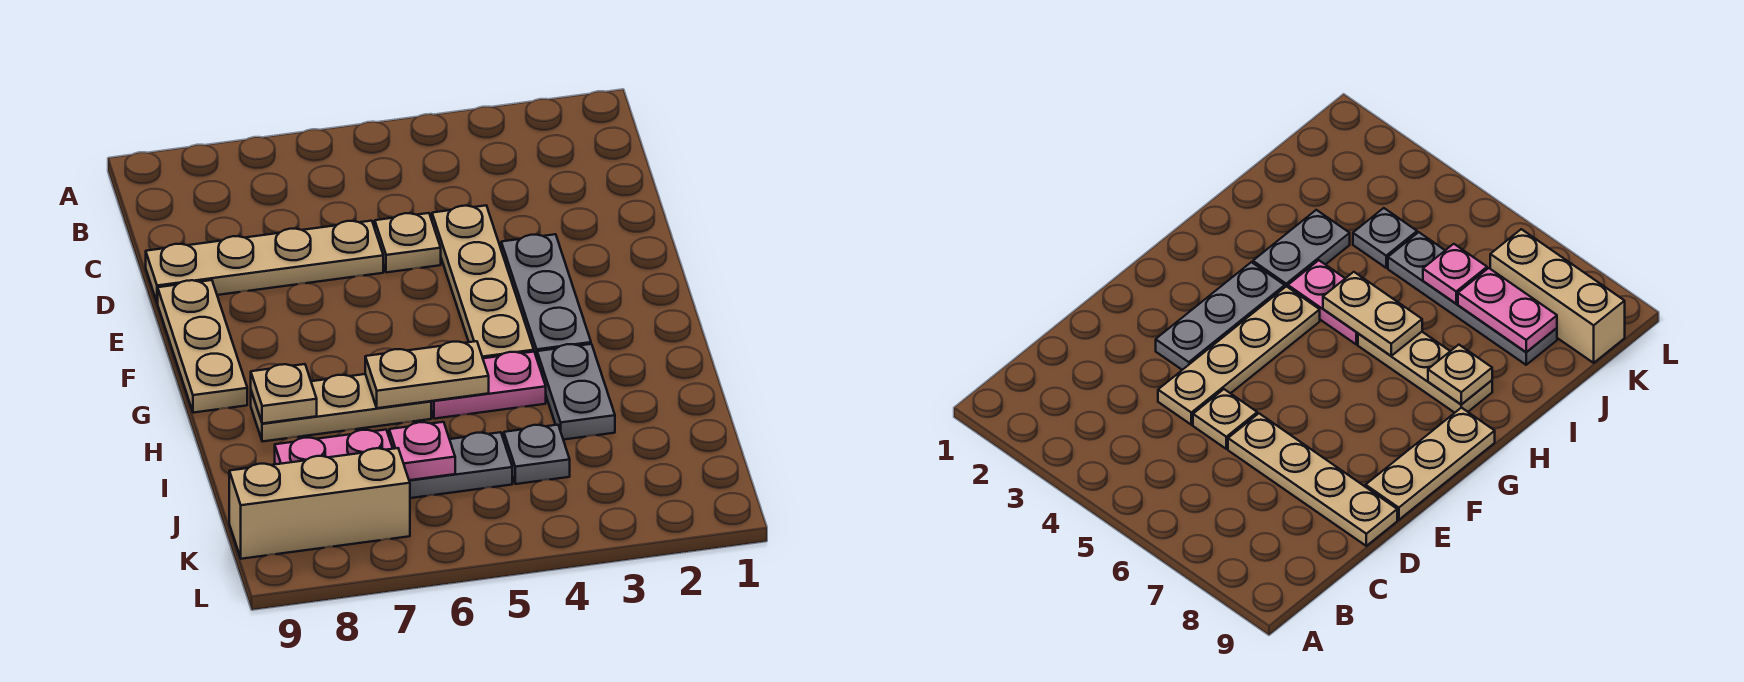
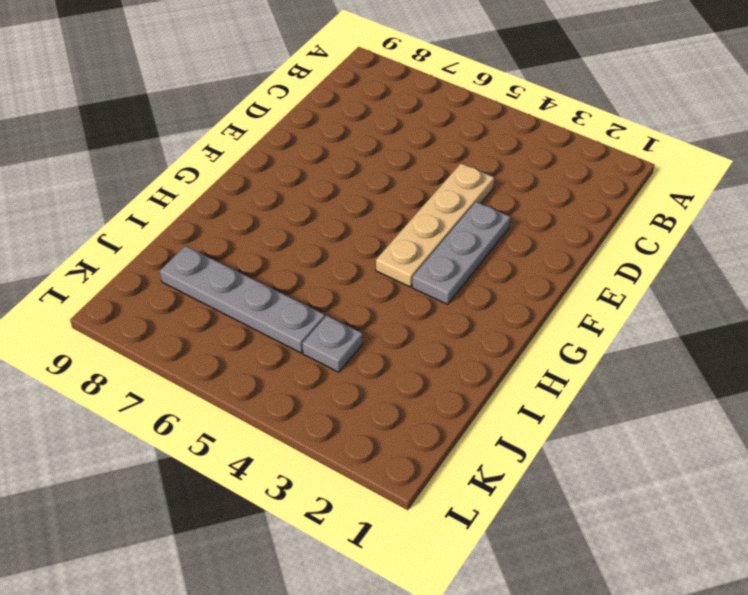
none -> tan 1x1 plate [375,213,441,272]
none -> tan 1x4 plate [146,221,383,303]
none -> tan 1x3 plate [158,280,247,413]

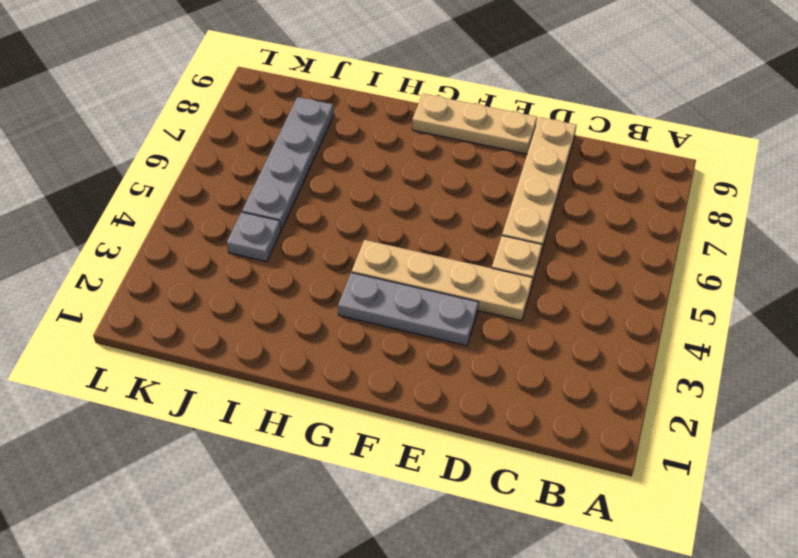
none -> grey 1x2 plate [537,344,615,440]
none -> pink 1x2 plate [431,352,546,419]
none -> tan 1x3 plate [251,374,431,442]

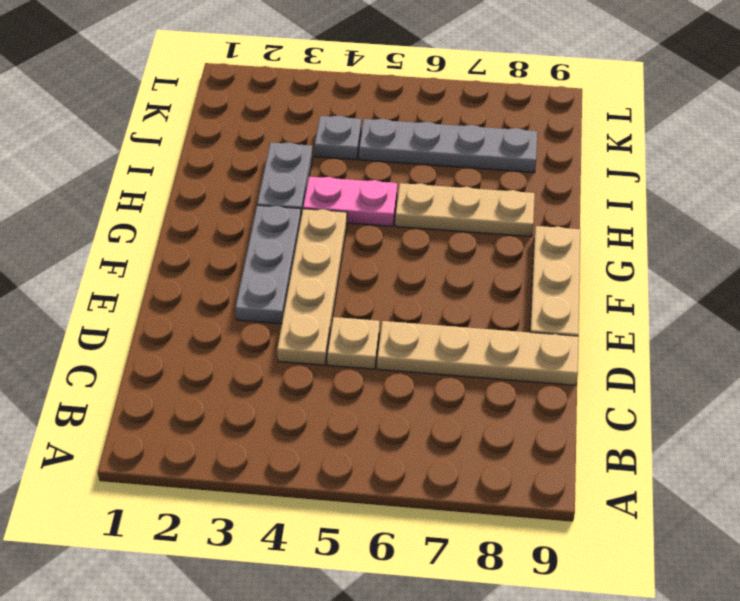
none -> tan 1x3 brick [229,448,410,559]
none -> tan 1x2 plate [365,341,489,408]
none -> tan 1x1 plate [251,364,317,424]

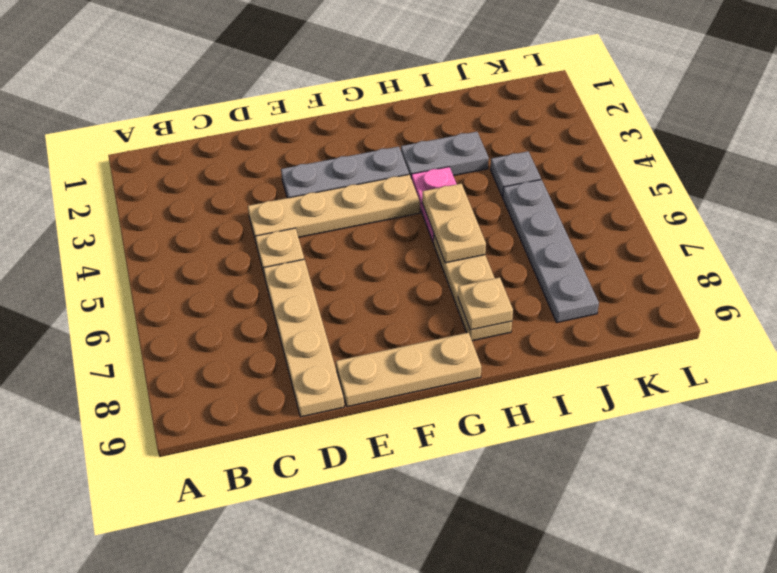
none -> tan 1x3 brick [229,448,410,559]
none -> pink 1x1 plate [389,422,455,480]
none -> pink 1x2 plate [275,430,393,464]

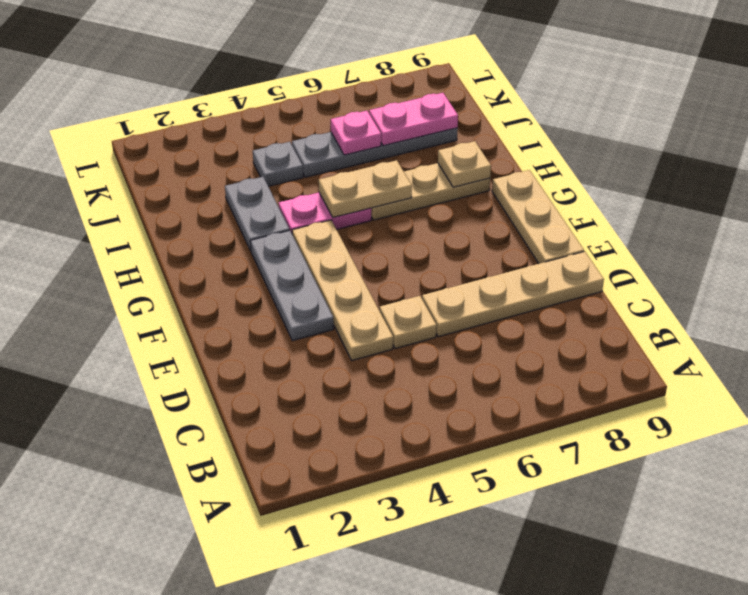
none -> tan 1x3 brick [229,448,410,559]

